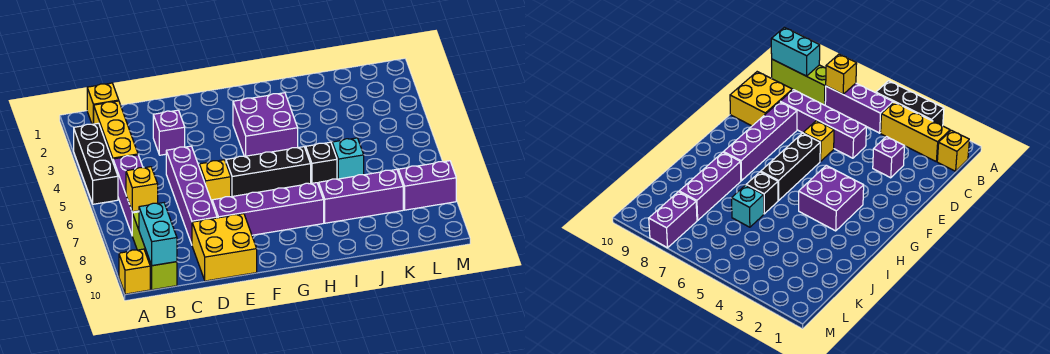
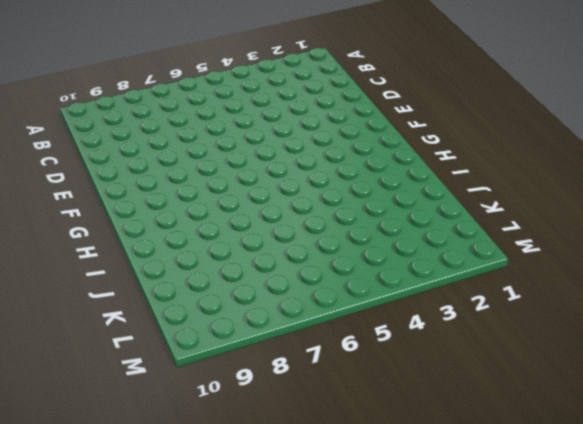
none -> black 1x3 brick [74,123,118,204]
none -> yellow 1x1 brick [119,249,150,294]
none -> yellow 1x1 brick [87,83,119,124]

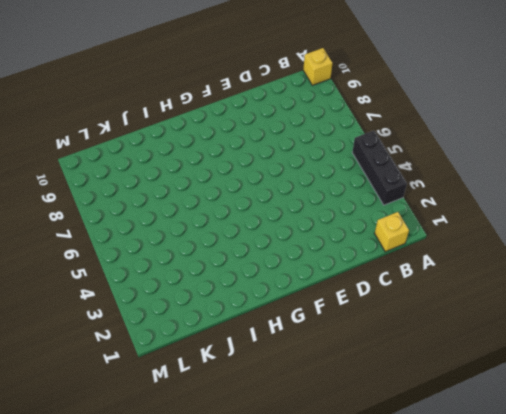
none -> yellow 1x3 brick [94,101,138,161]
none -> purple 1x3 brick [113,155,143,234]
none -> lime 1x3 brick [132,212,177,290]

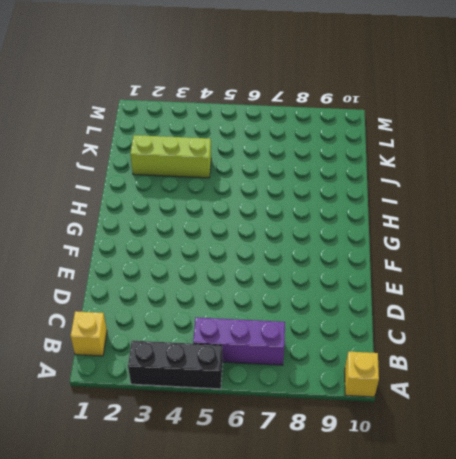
lime 1x3 brick [130,135,211,178] -> lime 1x3 brick moved to [132,212,177,290]
none -> yellow 1x3 brick [94,101,138,161]
none -> purple 1x1 brick [153,110,185,155]
none -> purple 1x4 brick [166,146,217,244]

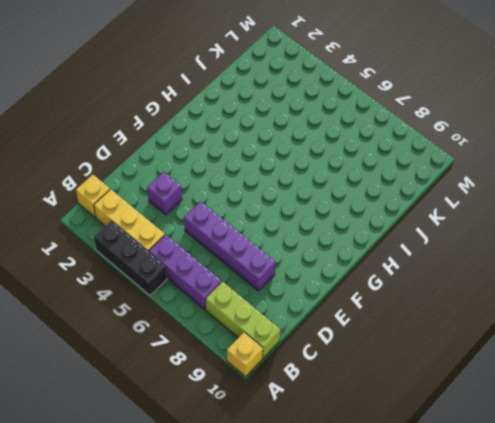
none -> yellow 2x2 brick [192,214,257,281]
none -> yellow 1x1 brick [199,160,231,201]
none -> purple 1x4 brick [212,183,324,235]

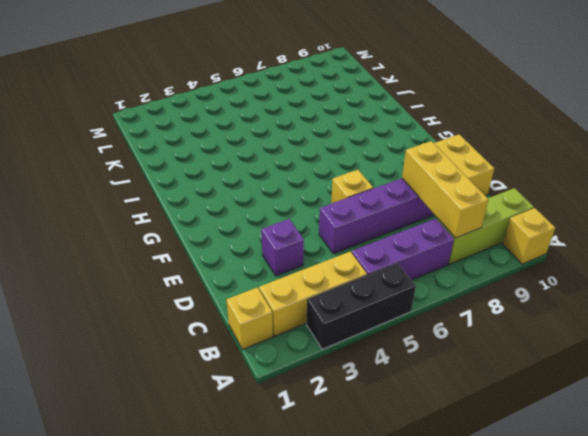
yellow 1x3 brick [402,141,488,238] -> none
none -> purple 1x4 brick [212,183,324,235]
none -> black 1x3 brick [226,147,311,197]
none -> purple 2x2 brick [233,93,298,156]

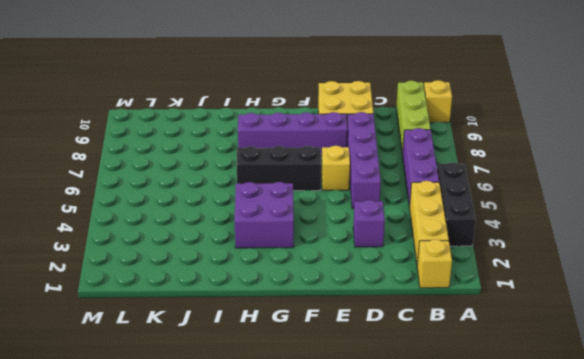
none -> black 1x1 brick [306,142,337,185]
none -> purple 1x3 brick [319,169,403,223]
none -> cyan 1x1 brick [332,138,364,179]

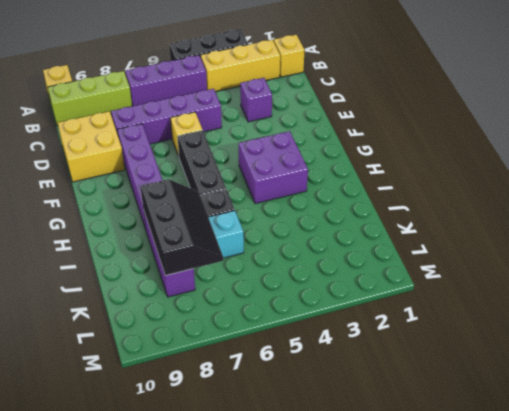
black 2x3 slope [141,179,223,275] -> none
none -> purple 1x2 brick [398,161,456,210]
none -> yellow 1x1 brick [126,167,158,212]
none -> cyan 1x2 brick [139,203,177,266]

